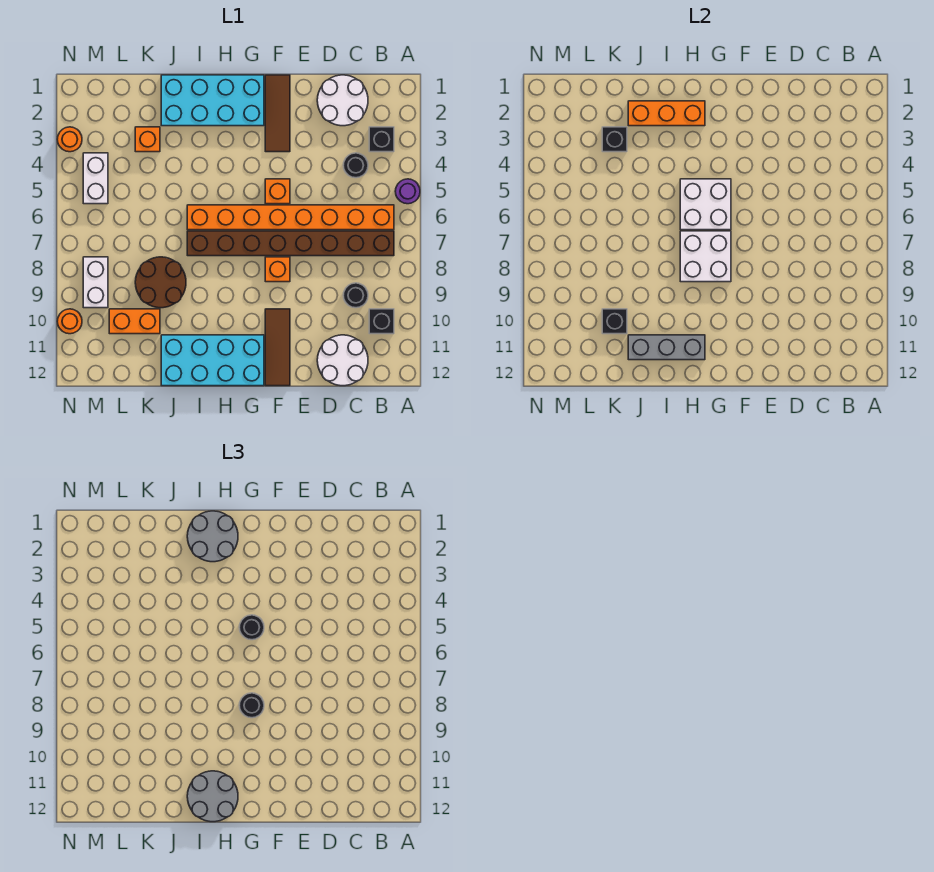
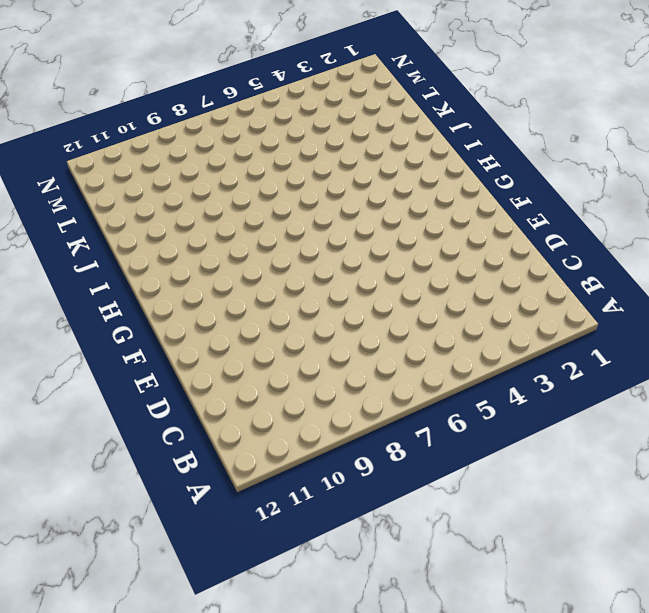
none -> purple 1x1 round brick [395,179,420,204]
none -> black 1x1 brick [369,127,394,152]
none -> orange 1x8 brick [187,205,394,230]
none -> brown 1x8 brick [187,231,394,256]

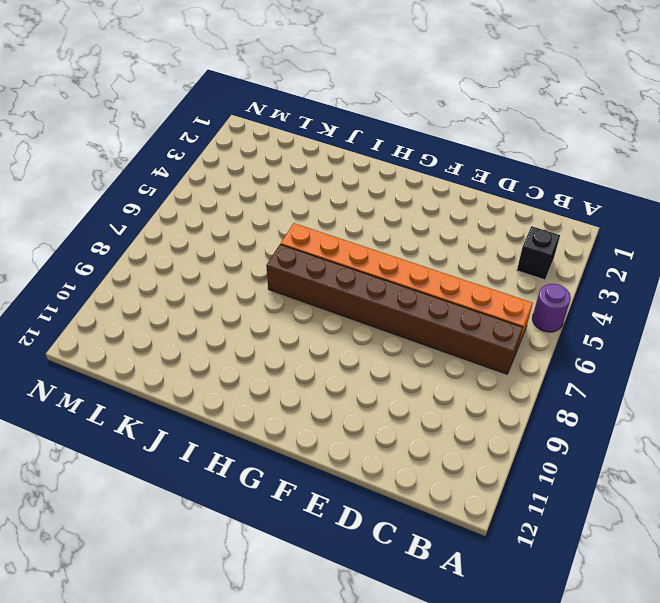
none -> black 1x1 brick [369,309,394,334]
none -> white 2x2 round brick [317,75,368,126]
none -> black 1x1 round brick [343,153,368,178]
none -> black 1x1 round brick [343,283,368,308]

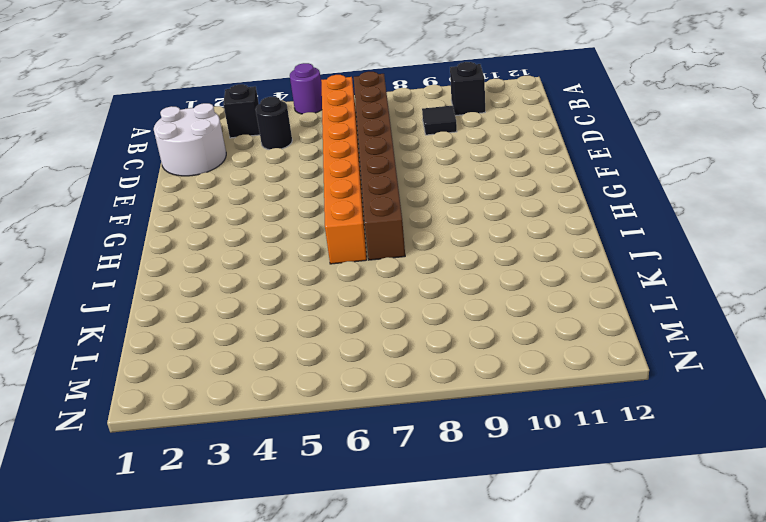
black 1x1 tile [422,105,457,135] -> black 1x1 round brick [343,283,368,308]
none -> white 2x2 round brick [317,335,368,386]
none -> brown 1x3 tile [265,75,290,152]
none -> orange 1x1 brick [265,179,290,204]
none -> orange 1x1 brick [265,257,290,282]

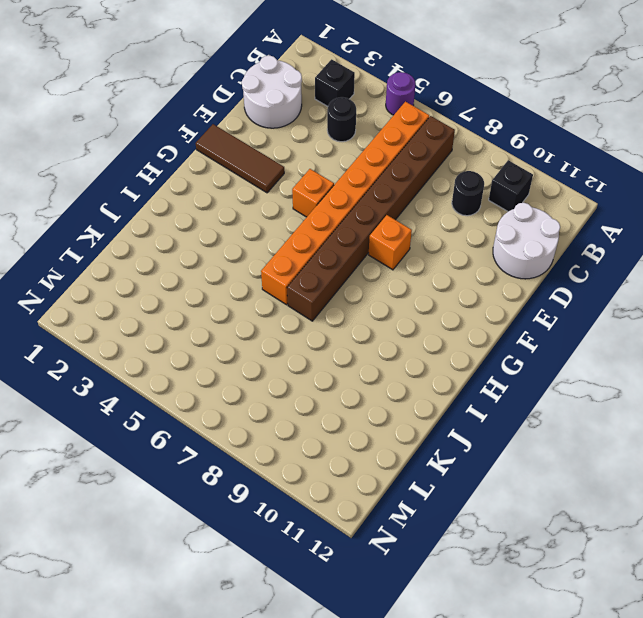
none -> brown 1x3 tile [265,309,290,386]
none -> cyan 2x4 brick [161,75,264,126]
none -> cyan 2x4 brick [161,335,264,386]
none -> brown 2x2 round brick [135,257,186,308]

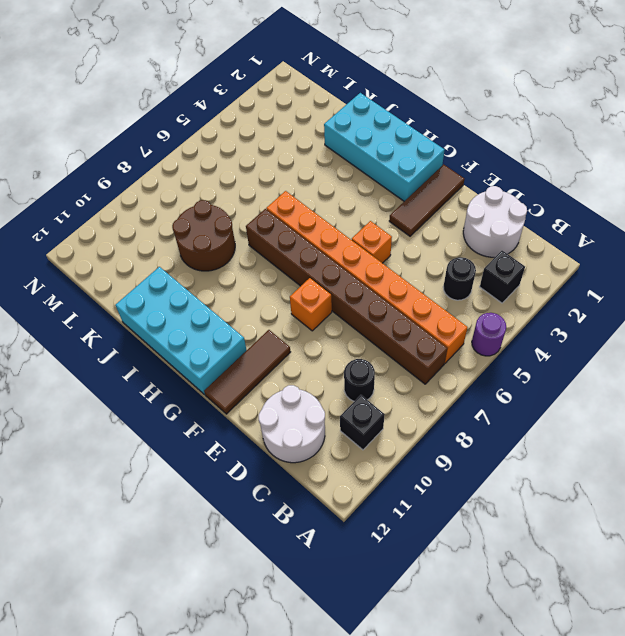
none -> orange 1x1 brick [135,127,160,152]
none -> orange 1x2 brick [109,309,160,334]
none -> white 1x2 brick [83,153,108,204]
none -> white 1x2 brick [83,257,108,308]

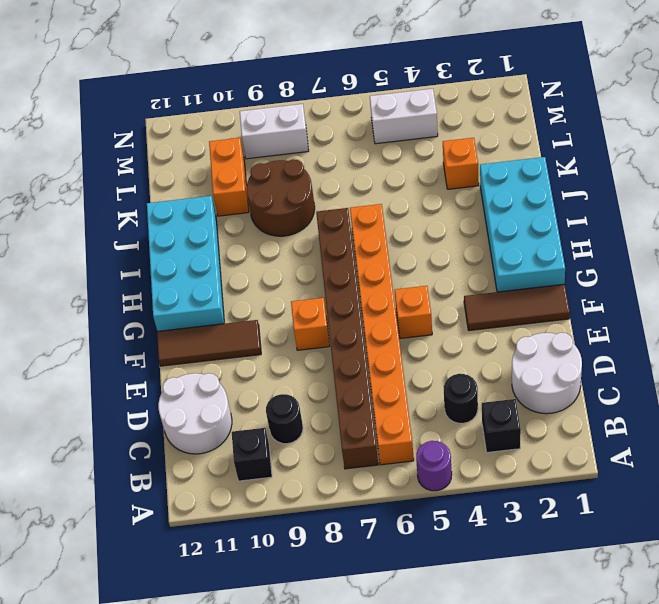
none -> orange 1x1 round brick [57,127,82,152]
none -> orange 1x1 round brick [57,309,82,334]
none -> white 2x2 brick [680,179,731,230]
none -> white 2x2 brick [680,231,731,282]

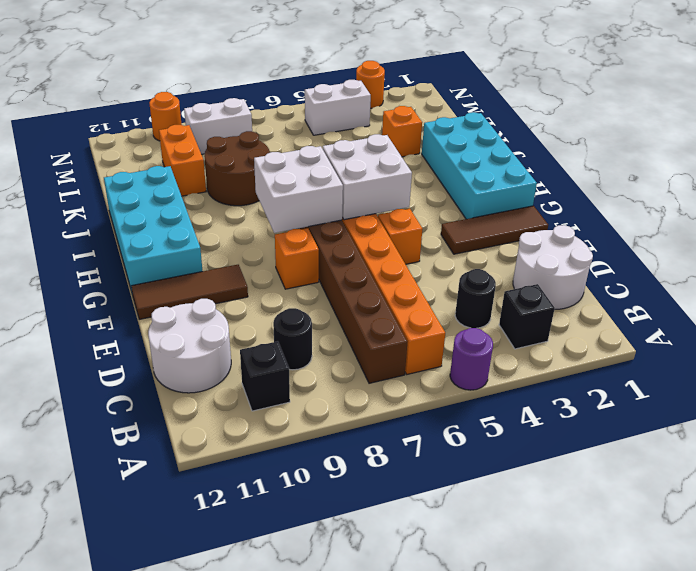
none -> orange 1x3 brick [628,101,705,126]
none -> grey 1x3 brick [628,335,705,360]
none -> black 1x1 brick [602,127,627,152]
none -> black 1x1 brick [602,309,627,334]

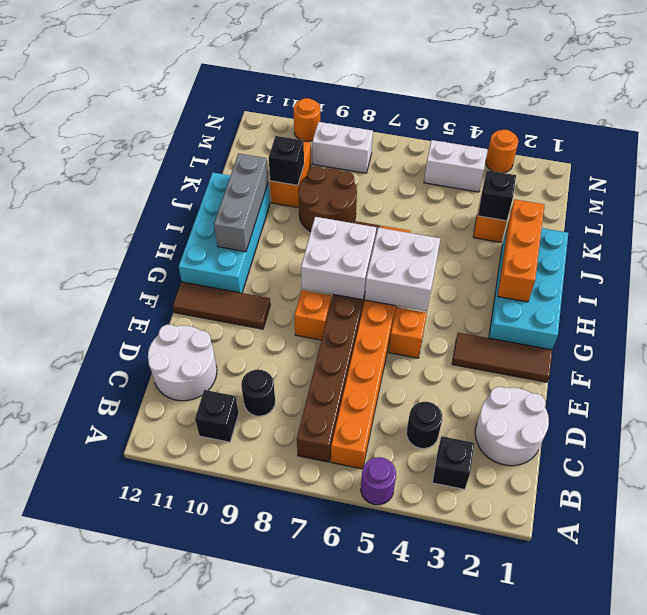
none -> black 1x1 round brick [239,615,264,640]
none -> black 1x1 round brick [239,693,264,718]
none -> grey 2x2 round brick [187,511,238,562]
none -> grey 2x2 round brick [187,771,238,822]

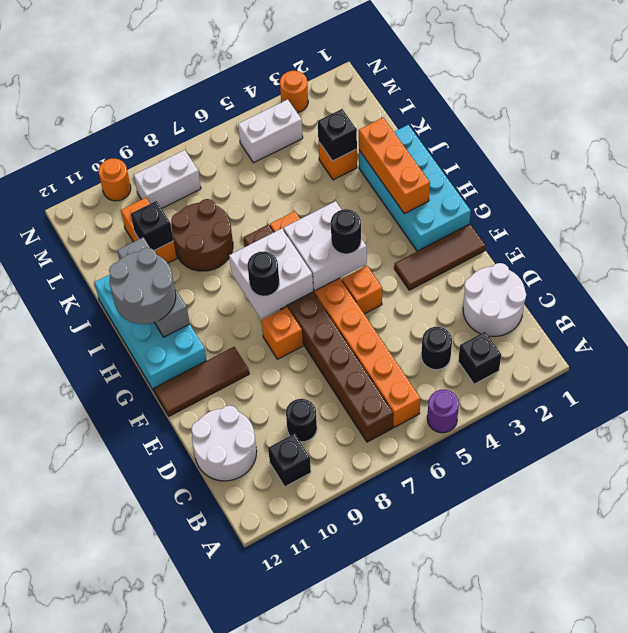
none -> grey 2x2 round brick [187,511,238,562]

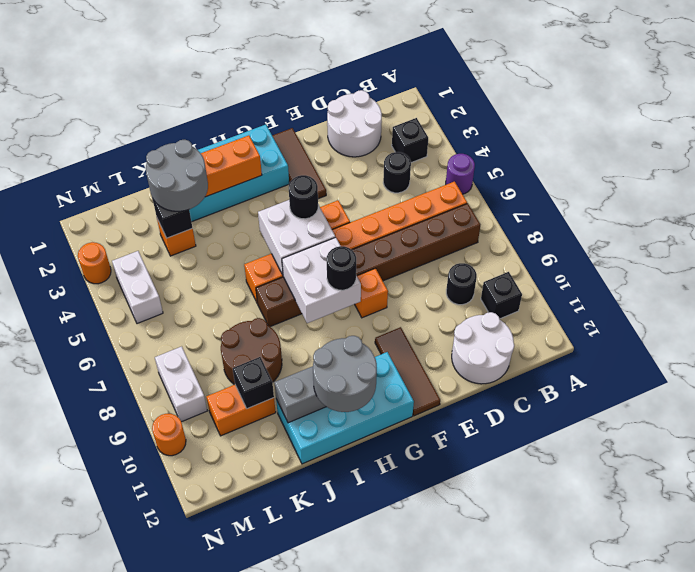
grey 2x2 round brick [146,140,208,211] -> grey 2x2 round brick moved to [187,511,238,562]

